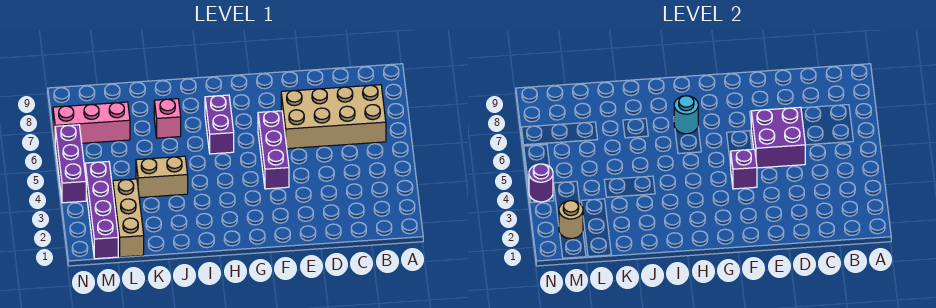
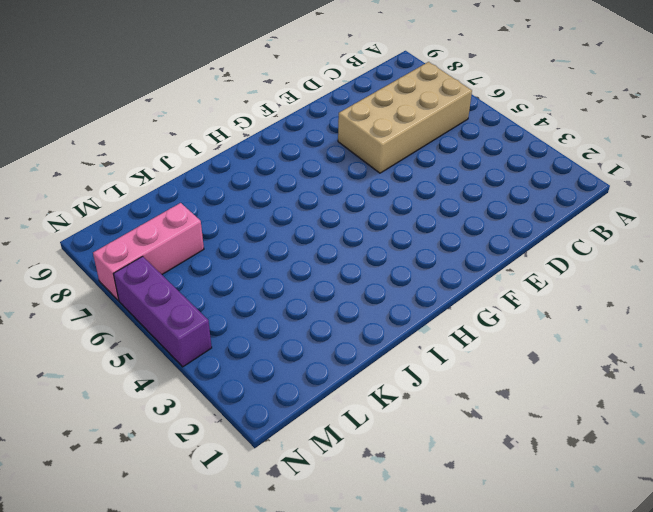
none -> purple 1x3 brick [258,111,289,189]
none -> purple 1x2 brick [205,95,234,154]
none -> tan 1x2 brick [136,156,188,198]

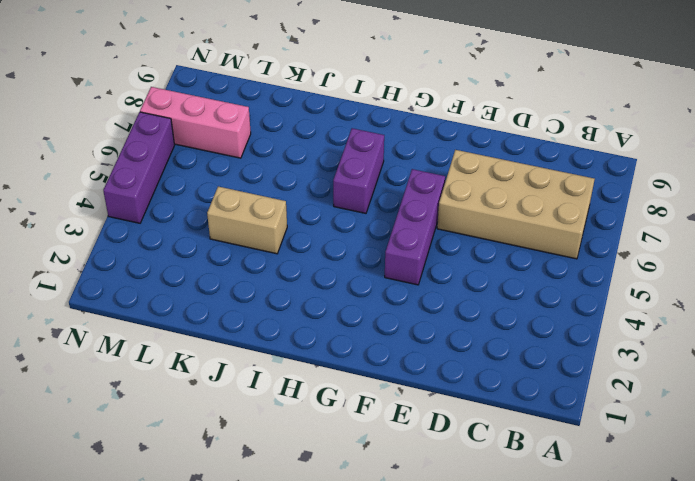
none -> pink 1x1 brick [154,99,181,138]
none -> tan 1x3 brick [113,179,144,257]
none -> purple 1x4 brick [85,162,118,259]

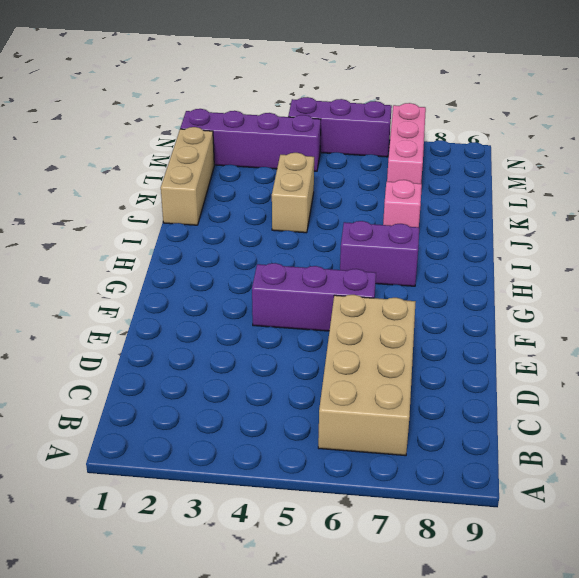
tan 1x3 brick [161,127,214,225] -> tan 1x3 brick turned to [113,179,144,257]
none -> purple 2x2 brick [751,107,805,168]
none -> purple 1x1 brick [731,149,757,189]
none -> cyan 1x1 round brick [674,96,698,134]

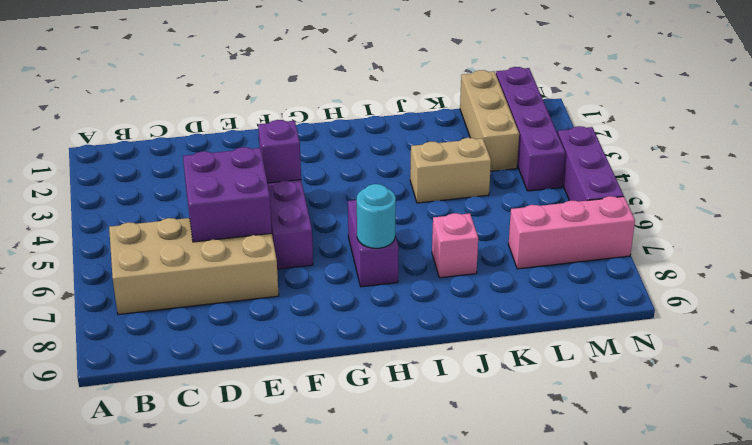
none -> tan 1x1 round brick [559,201,583,239]
none -> purple 1x1 round brick [529,164,553,202]

